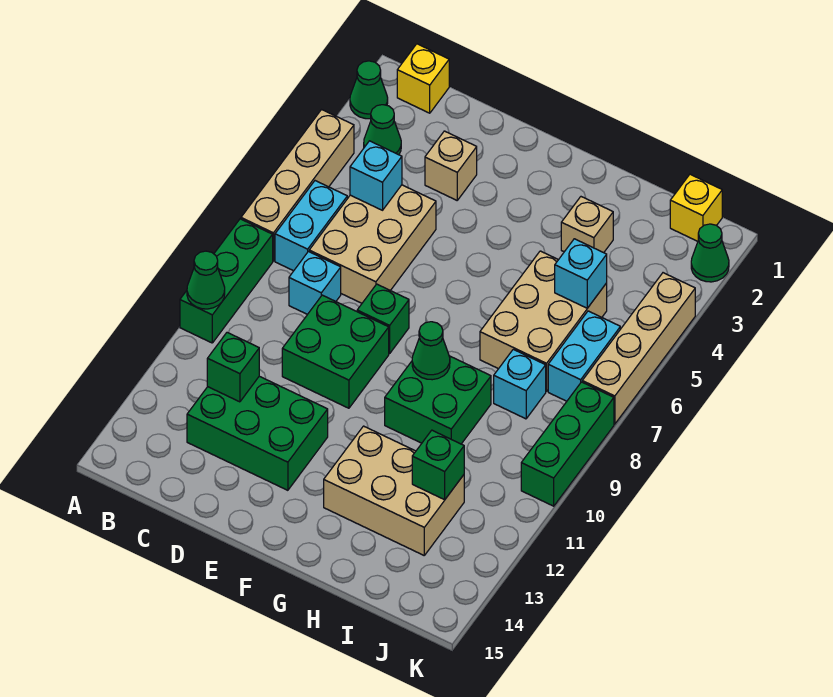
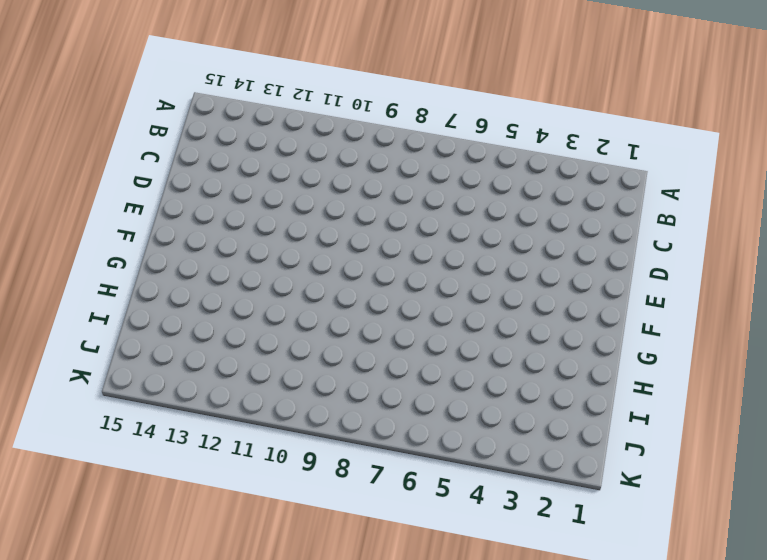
none -> green 1x1 cone [350,61,388,119]
none -> tan 1x4 brick [241,110,354,261]
none -> green 1x3 brick [180,219,273,343]

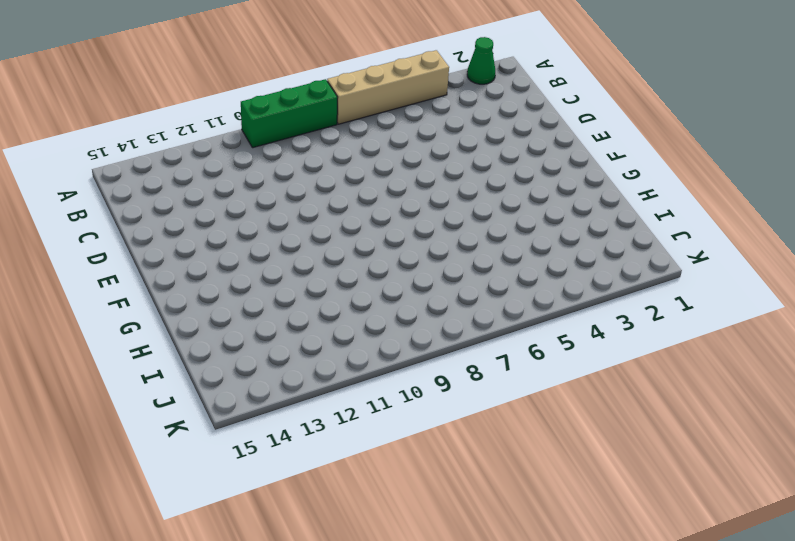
none -> yellow 1x1 brick [397,44,449,113]
none -> green 1x1 cone [364,105,401,155]
none -> cyan 1x2 brick [275,181,347,271]

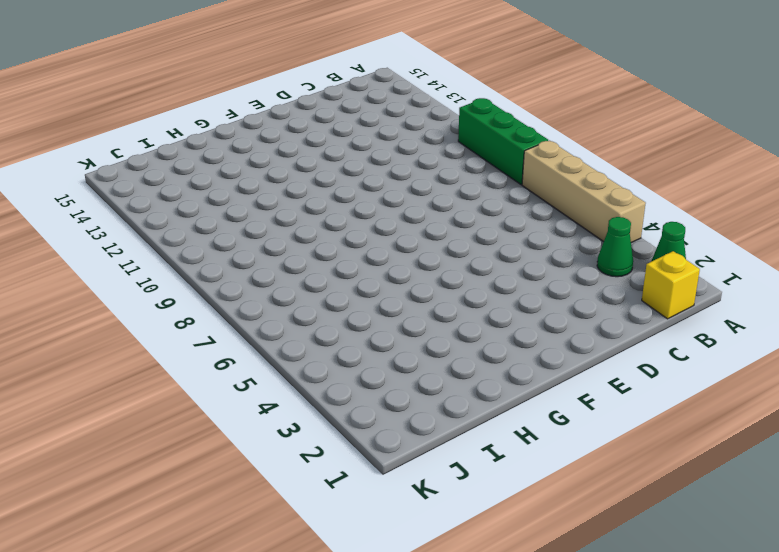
none -> cyan 1x2 brick [275,181,347,271]
none -> tan 2x3 brick [309,185,436,303]
none -> cyan 1x1 brick [289,252,341,314]

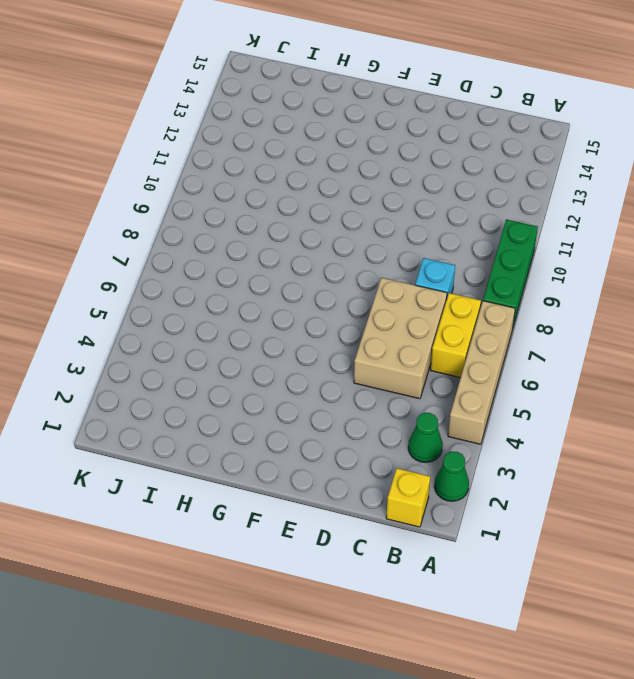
yellow 1x2 brick [431,293,481,378] -> cyan 1x2 brick [275,181,347,271]
none -> green 2x3 brick [187,376,328,490]
none -> tan 1x1 brick [425,131,477,200]
none -> green 2x2 brick [282,295,389,408]

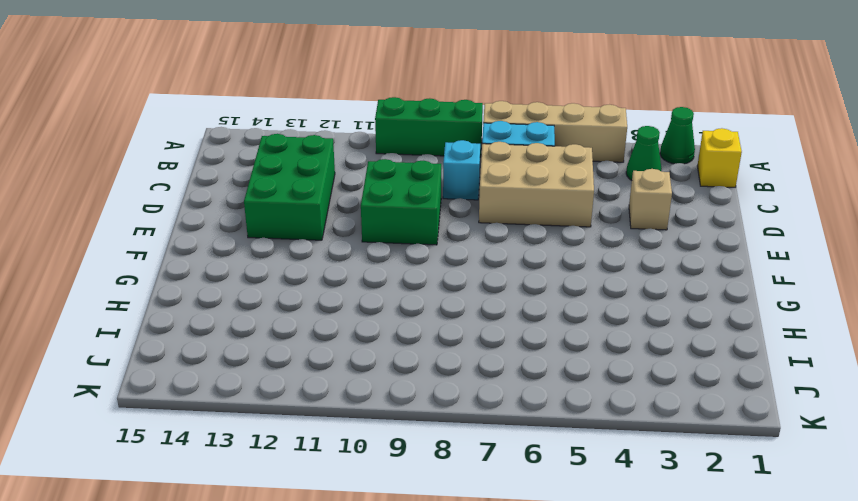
none -> green 1x1 brick [357,284,409,354]
none -> green 2x2 brick [385,356,491,444]
none -> tan 2x3 brick [324,426,464,555]

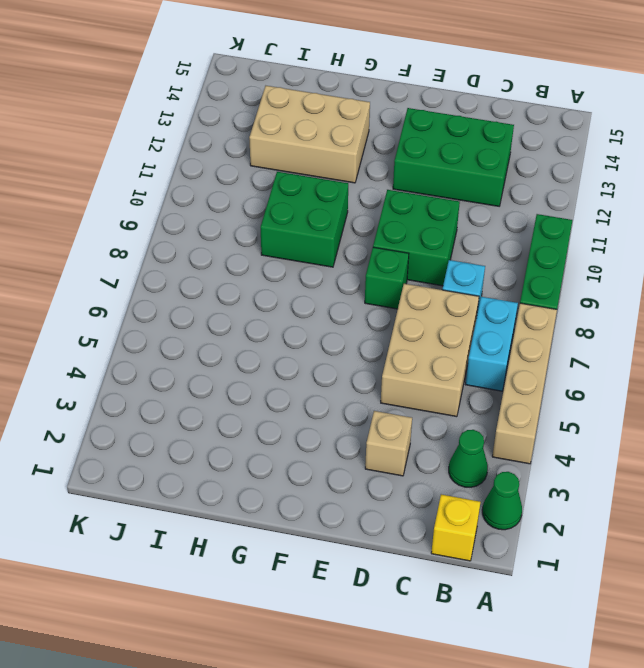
none -> tan 1x1 brick [561,197,613,253]
none -> tan 2x3 brick [480,251,607,392]
none -> cyan 1x1 brick [494,349,546,419]

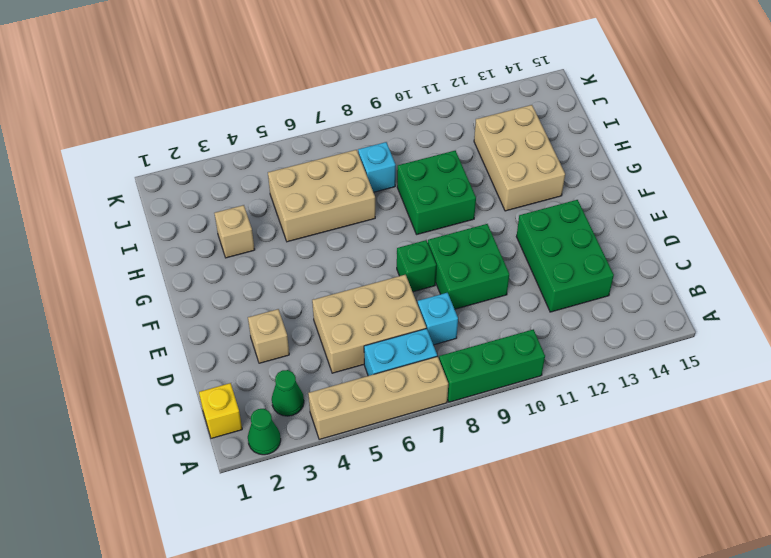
none -> yellow 1x1 brick [670,174,722,241]
none -> cyan 1x2 brick [548,311,620,401]
none -> green 1x1 cone [691,224,729,282]

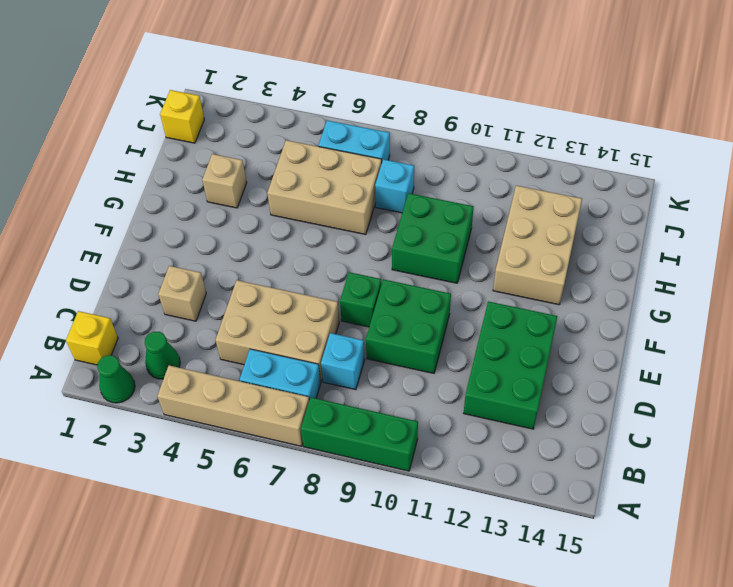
none -> green 1x1 cone [691,224,729,282]
none -> tan 1x4 brick [582,273,695,424]
none -> green 1x3 brick [521,382,614,506]

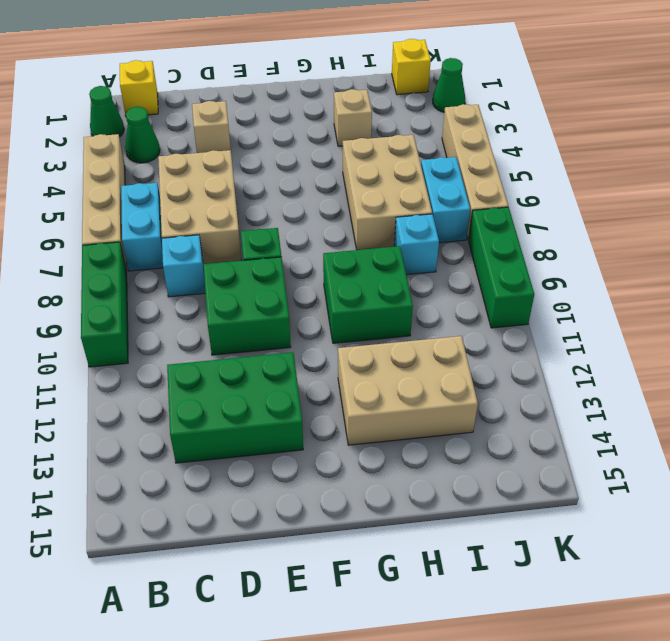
none -> green 1x1 cone [187,251,225,309]
none -> cyan 1x1 brick [350,141,402,210]
none -> green 1x1 brick [207,333,259,402]

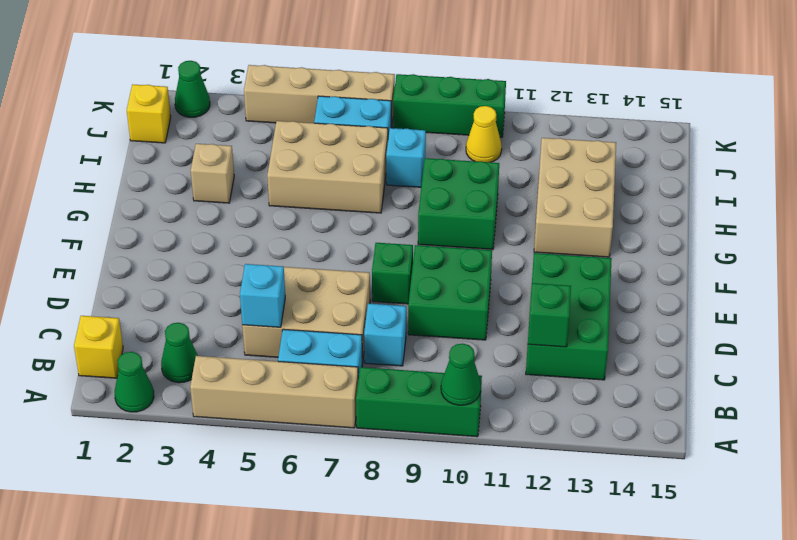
yellow 1x1 cone [466,106,502,162] -> none
none -> tan 1x1 brick [425,131,477,200]
none -> green 1x1 cone [412,322,450,380]
none -> cyan 1x1 brick [555,239,607,308]

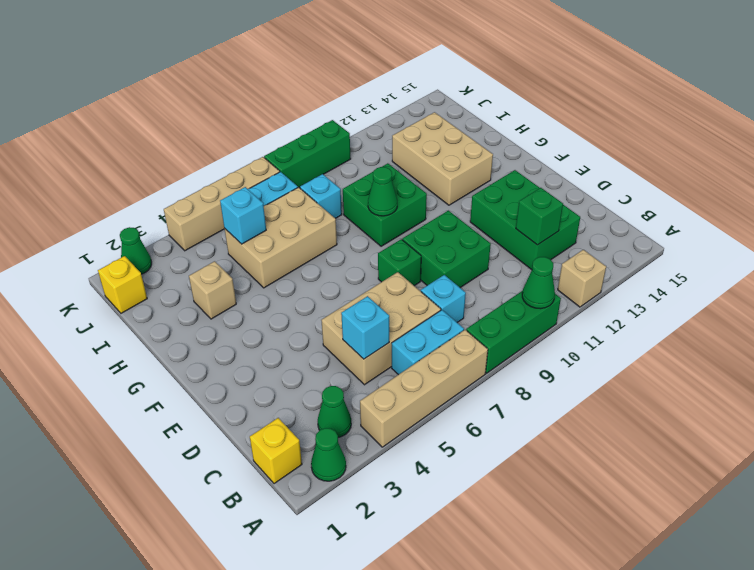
tan 1x1 brick [558,250,606,307] -> tan 1x1 brick moved to [425,131,477,200]
none -> green 1x1 brick [412,430,464,500]

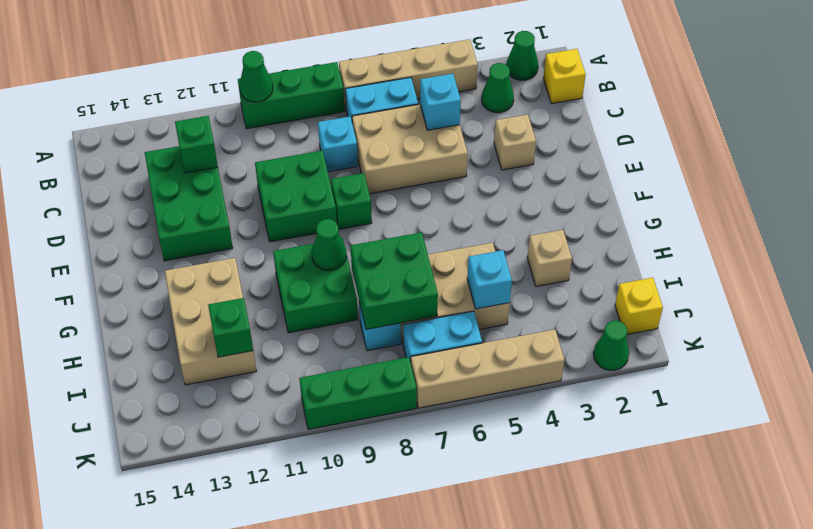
green 2x2 brick [351,232,438,329] -> none

